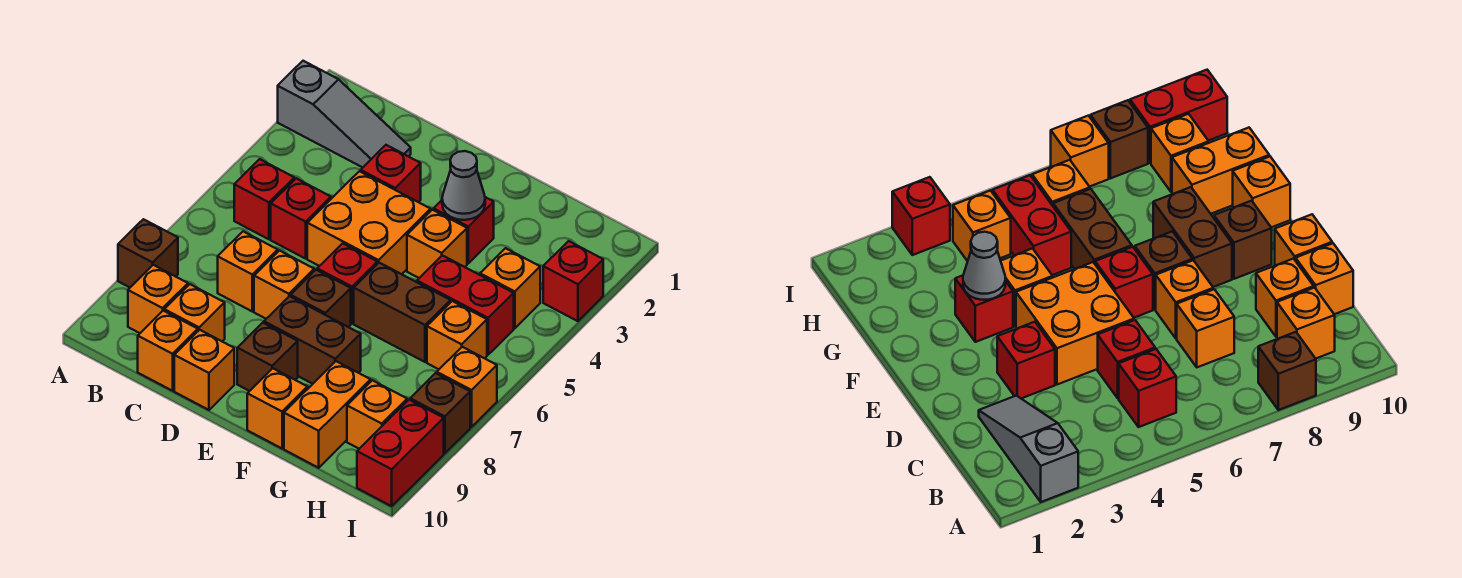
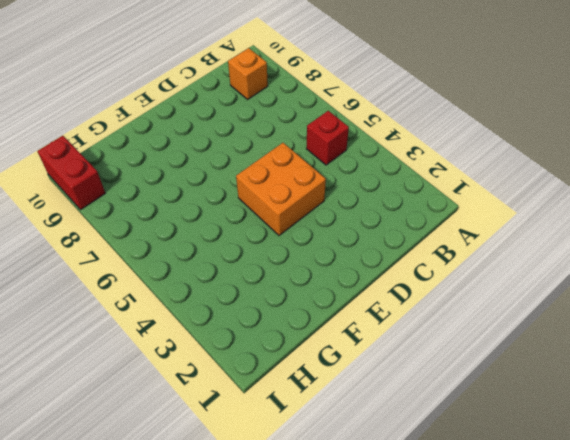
none -> grey 1x3 slope [278,61,411,167]
none -> brown 1x1 brick [118,219,178,287]
none -> red 1x1 brick [271,178,331,259]
none -> orange 1x1 brick [218,231,278,311]

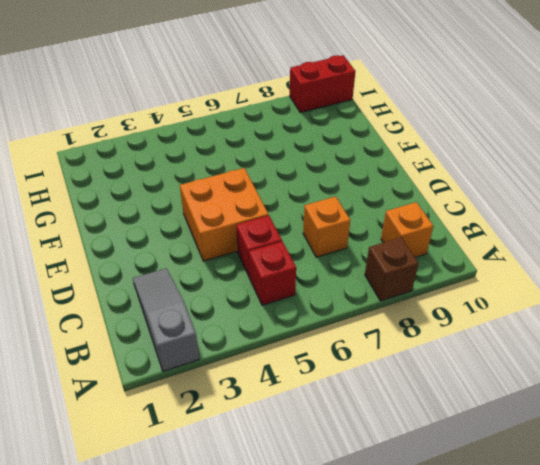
none -> orange 1x1 brick [164,284,225,341]
none -> orange 1x1 brick [138,311,198,391]
none -> red 1x1 brick [361,145,421,202]
none -> orange 1x1 brick [254,251,314,319]

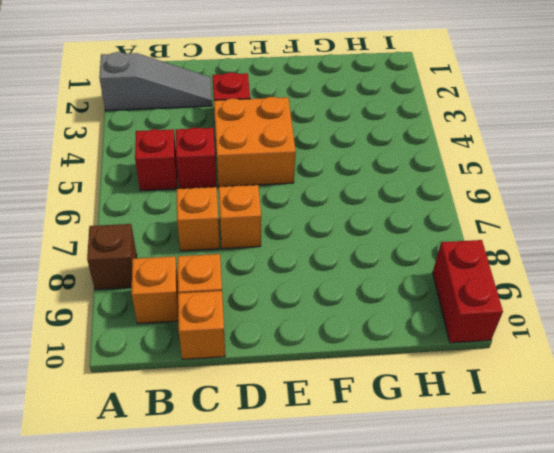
none -> orange 1x1 brick [174,330,234,410]
none -> red 1x1 brick [317,243,377,323]
none -> brown 1x1 brick [291,270,351,327]
none -> brown 1x2 brick [264,296,361,384]

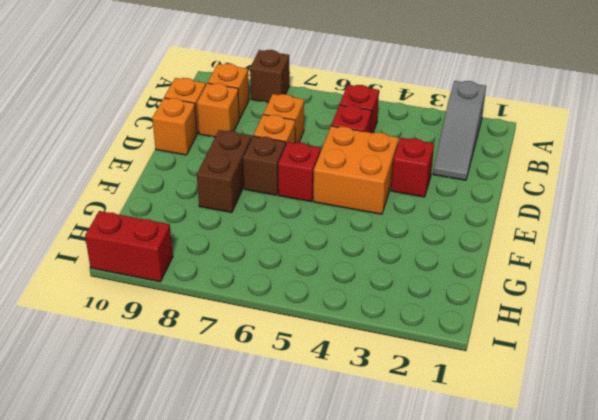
none -> brown 1x1 brick [237,323,298,391]
none -> red 1x1 brick [434,197,494,263]
none -> orange 1x1 brick [407,210,467,278]
none -> brown 1x2 brick [354,263,450,362]

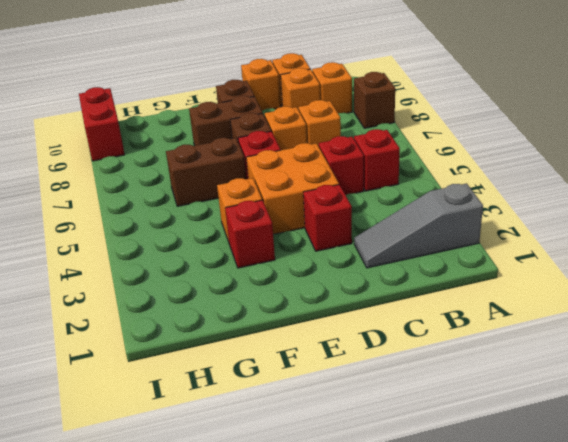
none -> orange 1x1 brick [247,368,308,448]
none -> red 1x2 brick [417,255,514,355]
none -> orange 1x2 brick [284,361,371,468]
none -> orange 1x1 brick [480,248,540,328]

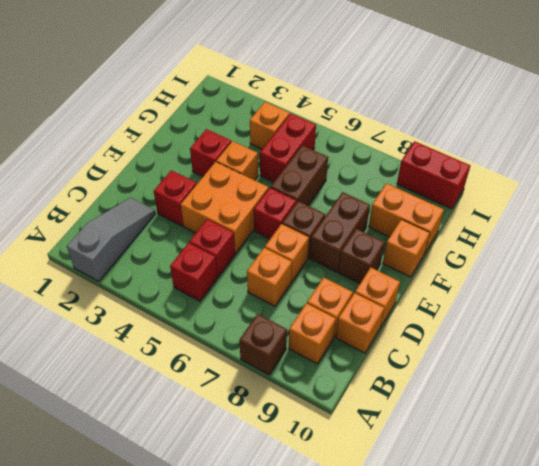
none -> orange 1x1 brick [427,301,487,369]
none -> orange 1x1 brick [347,380,407,449]
none -> red 1x1 brick [543,241,603,321]
none -> orange 1x1 brick [437,347,497,427]

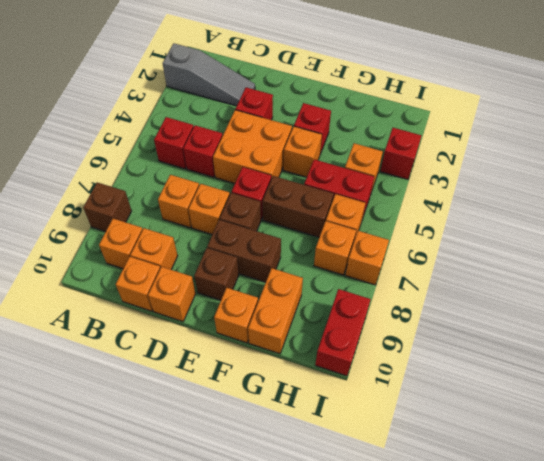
orange 1x1 brick [314,221,356,275] -> orange 1x1 brick moved to [347,380,407,449]
none -> brown 1x1 brick [410,373,470,453]
none -> grey 1x1 cone [442,151,485,220]

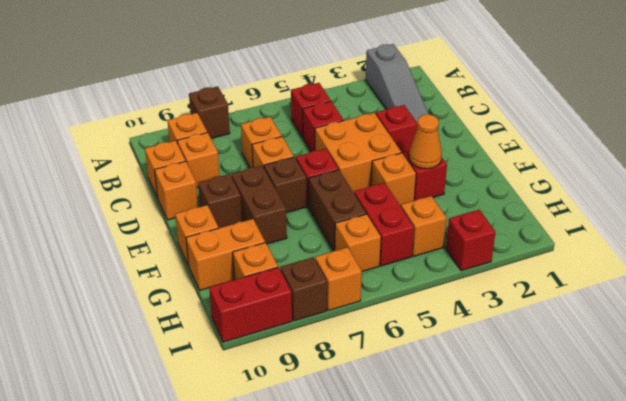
orange 1x1 cone [409,114,442,169] -> grey 1x1 cone [442,151,485,220]

